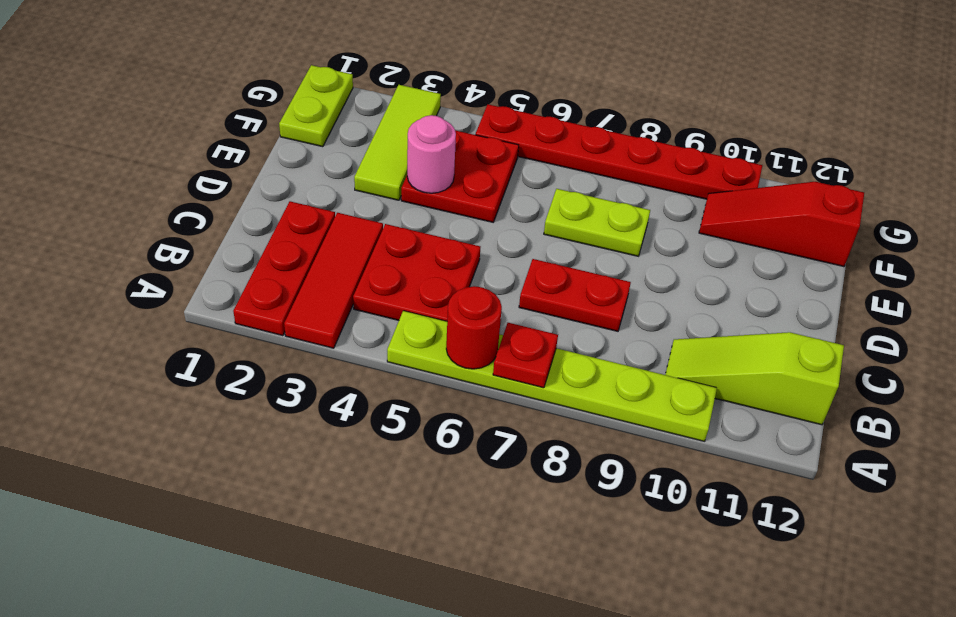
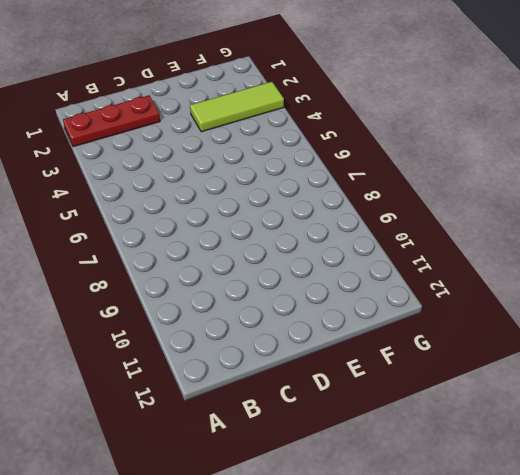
none -> red 1x3 tile [284,213,383,348]
none -> lime 1x6 plate [387,311,717,441]
none -> red 2x2 plate [353,224,480,321]

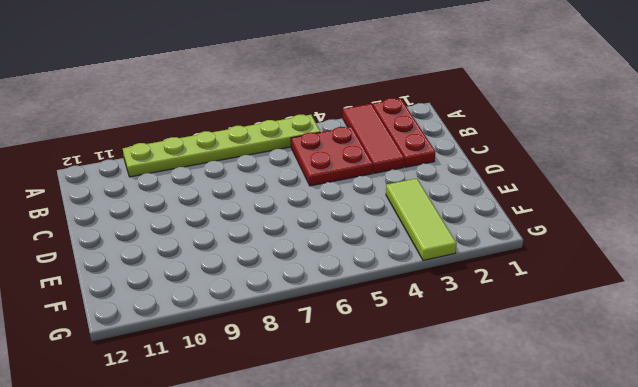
none -> lime 1x3 slope [665,332,844,425]
none -> red 1x2 plate [519,259,631,331]
none -> red 2x2 plate [401,131,519,222]

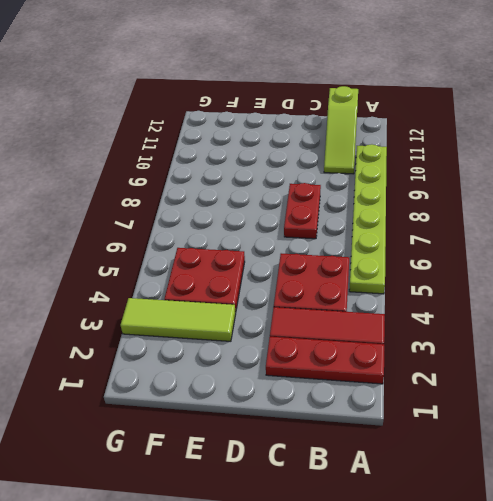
none -> lime 1x2 plate [544,189,650,256]
none -> lime 1x2 plate [279,65,353,147]
none -> red 1x3 slope [699,182,864,267]

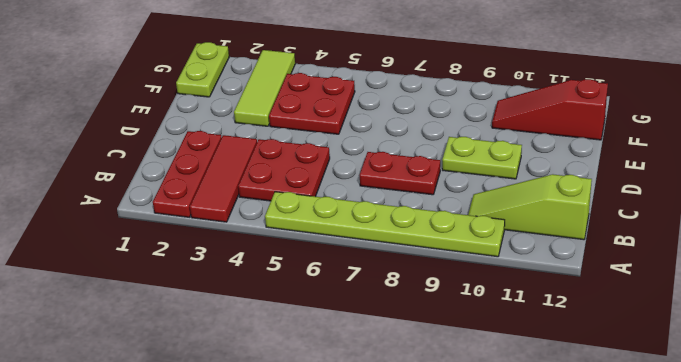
lime 1x2 plate [442,137,522,179] -> lime 1x2 plate moved to [544,189,650,256]
none -> red 1x6 plate [476,104,762,199]
none -> red 1x1 round brick [446,286,502,369]
none -> red 1x1 plate [493,323,558,388]

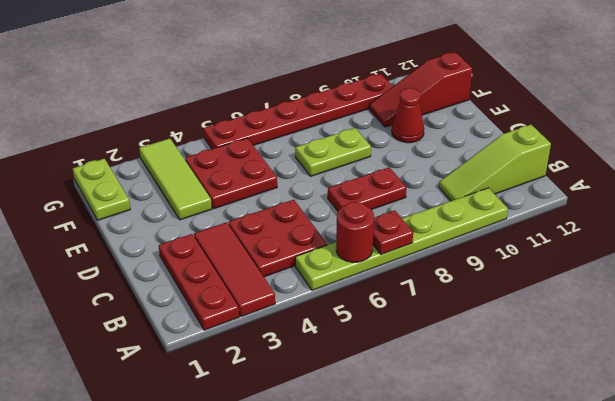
red 1x1 cone [392,88,424,143] -> none
none -> pink 1x1 round brick [407,115,456,193]

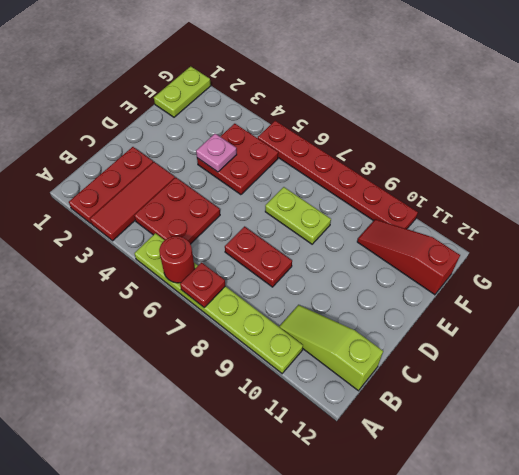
pink 1x1 plate [196,134,237,172] -> pink 1x1 round brick [407,115,456,193]
none -> lime 1x3 tile [354,85,441,200]

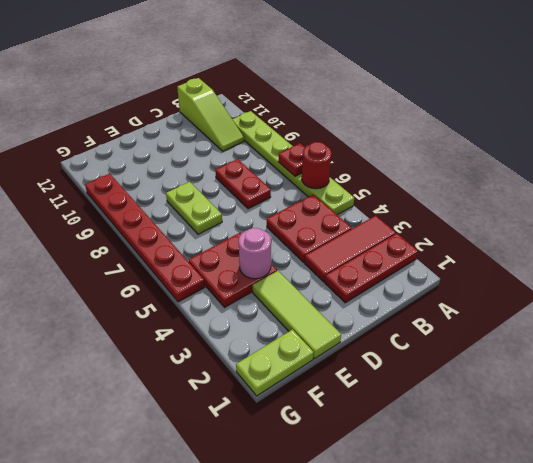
lime 1x3 tile [253,271,341,359] -> lime 1x3 tile turned to [354,85,441,200]
none -> red 1x3 slope [699,182,864,267]

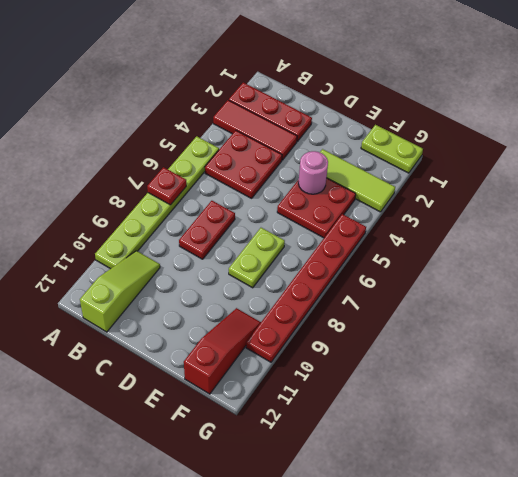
none -> red 1x1 round brick [446,286,502,369]

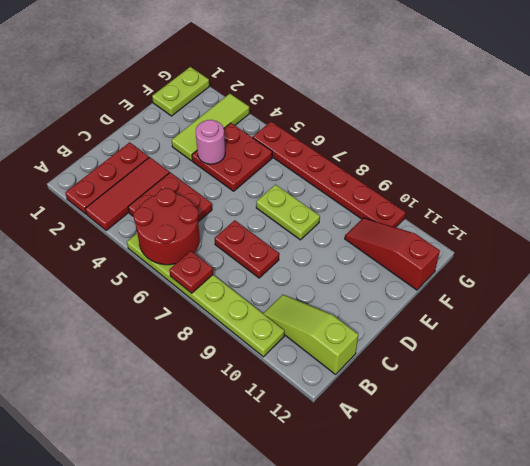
red 2x2 round brick [134,188,200,265] -> red 1x1 round brick [446,286,502,369]

